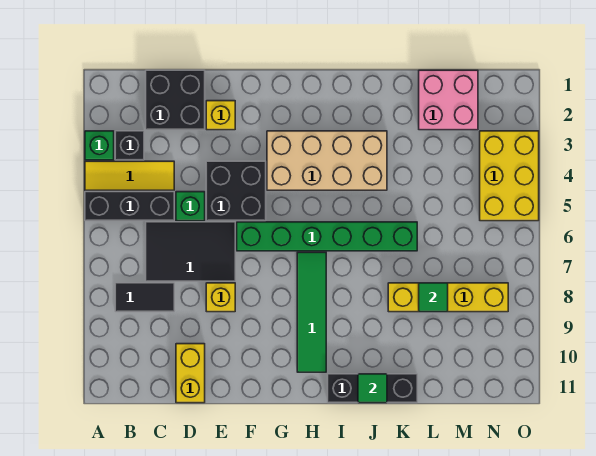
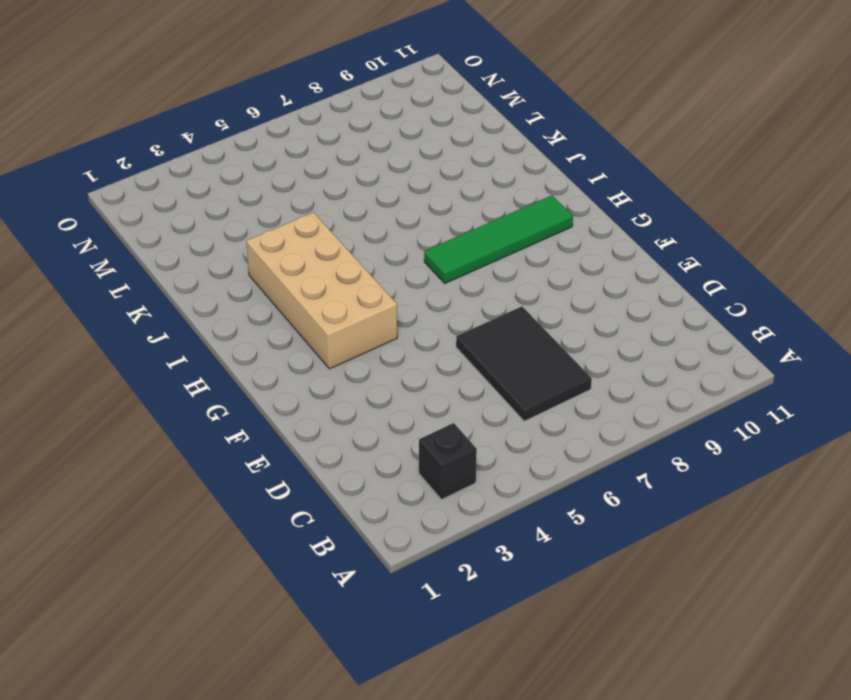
none -> green 1x1 brick [85,131,114,160]
none -> yellow 1x3 tile [85,161,174,190]
none -> black 1x3 brick [85,192,174,221]

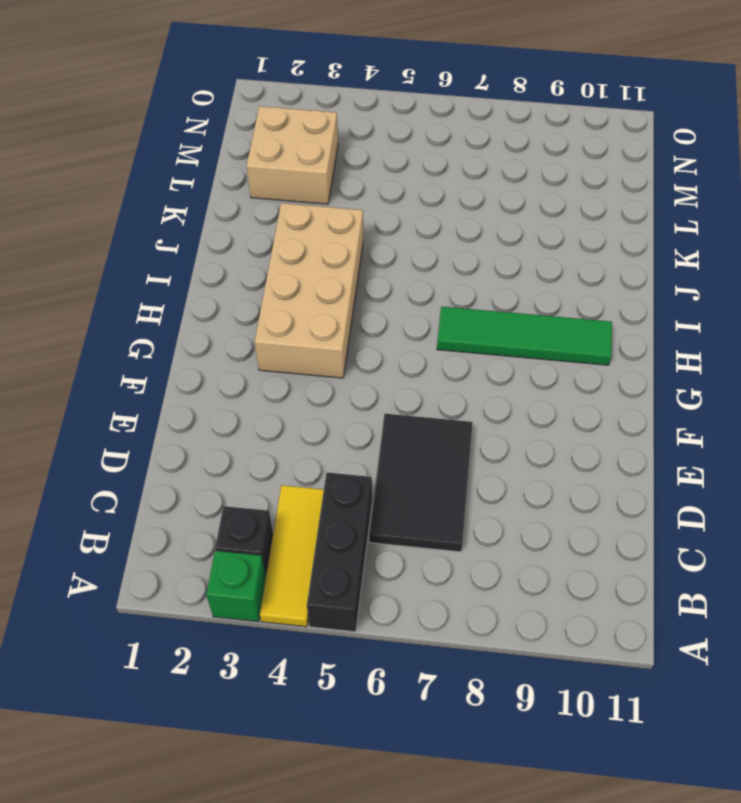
tan 2x2 brick [247,106,338,204] -> pink 2x2 brick [419,70,478,130]
none -> black 1x2 tile [115,283,174,312]
none -> black 2x2 brick [146,70,205,130]
none -> green 1x1 brick [176,192,205,221]

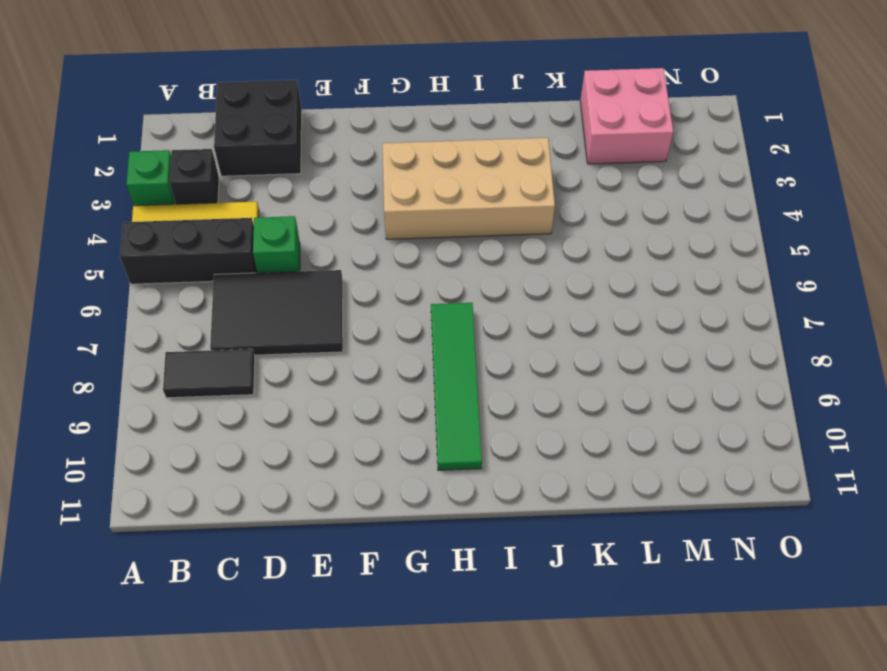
none -> yellow 1x2 brick [176,344,205,403]
none -> yellow 1x1 brick [206,101,235,130]
none -> black 2x2 brick [206,161,266,221]

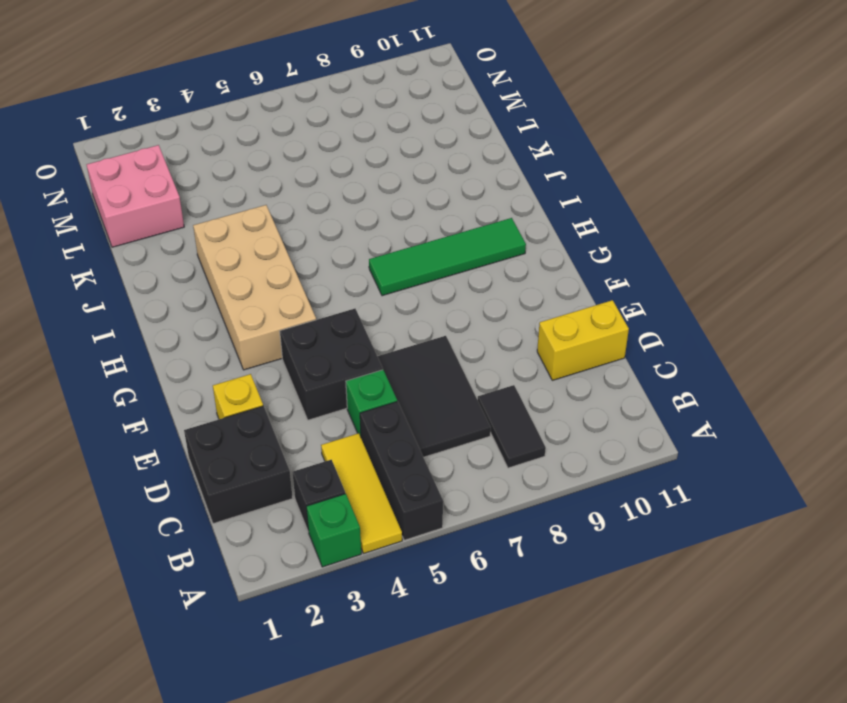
none -> yellow 1x1 brick [206,283,235,312]
none -> green 1x6 brick [237,222,417,251]
none -> black 1x3 brick [328,374,417,403]

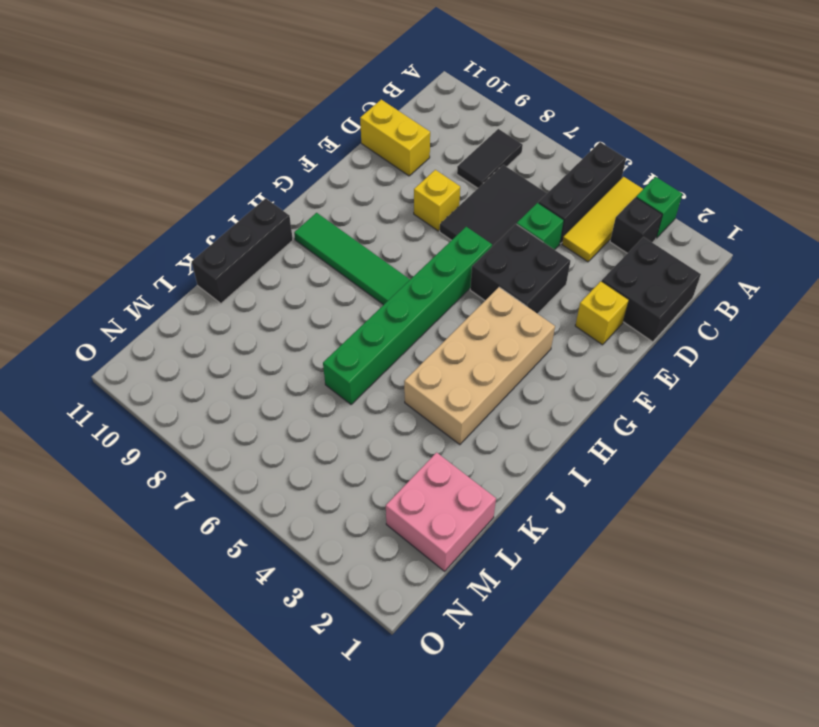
none -> yellow 1x4 brick [388,283,508,312]
none -> yellow 2x3 brick [480,131,539,221]
none -> green 1x1 tile [358,374,387,403]

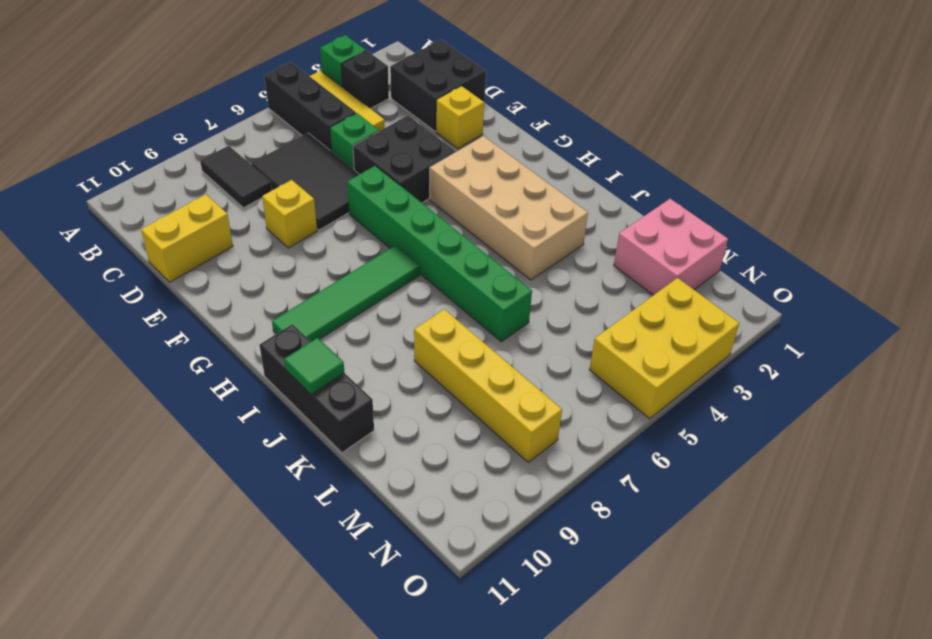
none -> green 1x1 tile [419,283,448,312]

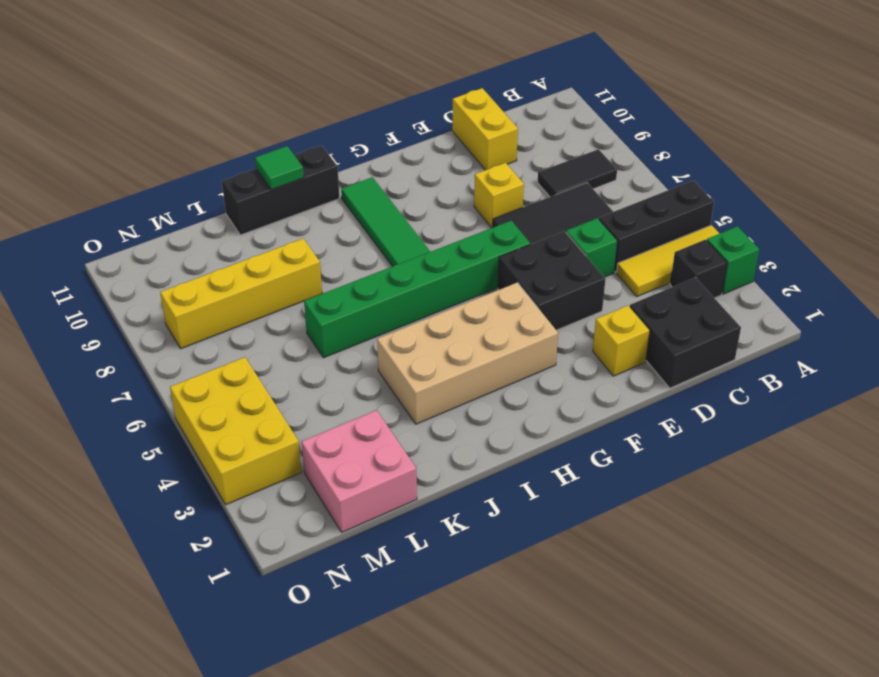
none -> green 1x1 tile [419,283,448,312]

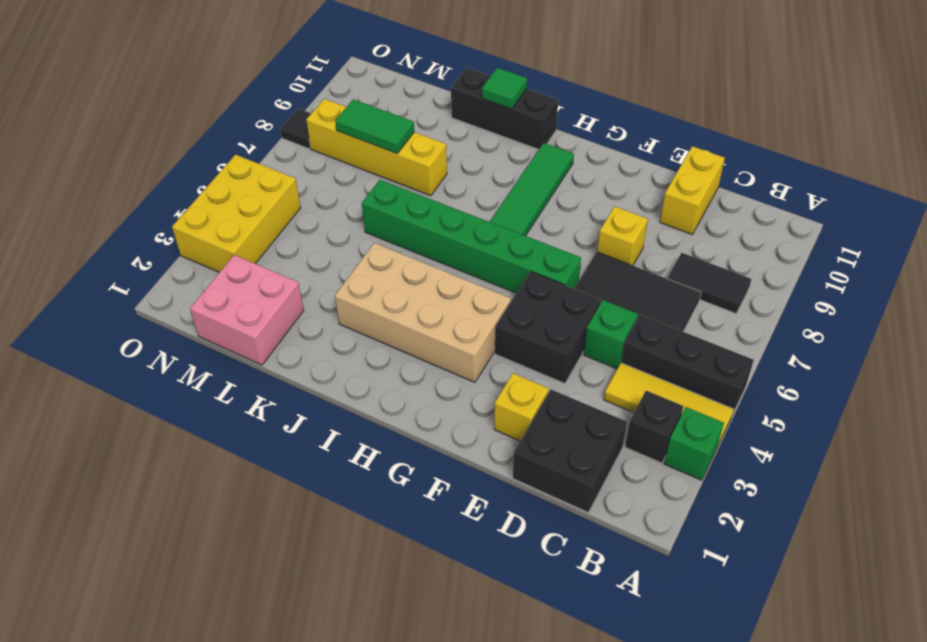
green 1x2 tile [335,99,414,153] -> green 1x1 tile [419,283,448,312]
black 1x1 tile [280,108,311,149] -> none

